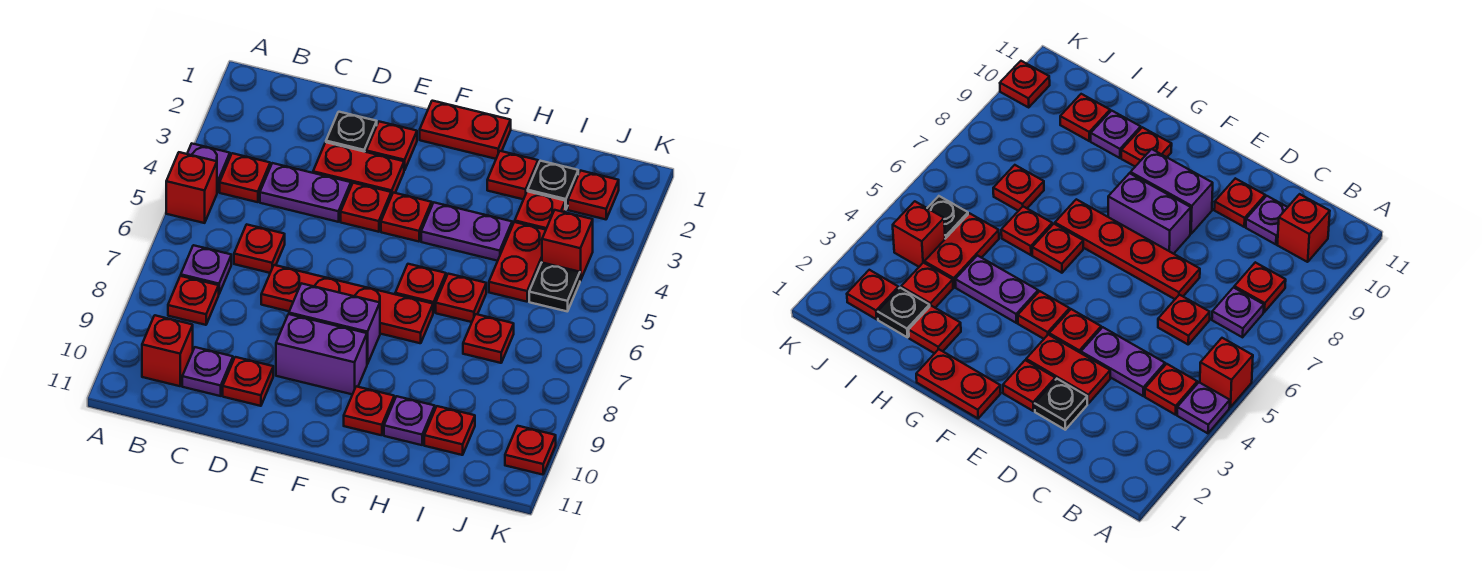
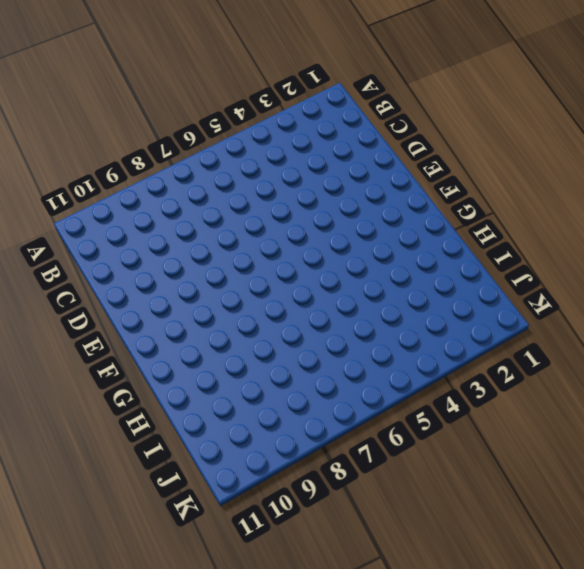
none -> purple 1x1 plate [187,144,230,192]
none -> red 1x1 brick [166,152,217,223]
none -> red 1x1 plate [220,153,270,202]
none -> purple 1x1 plate [181,245,231,293]

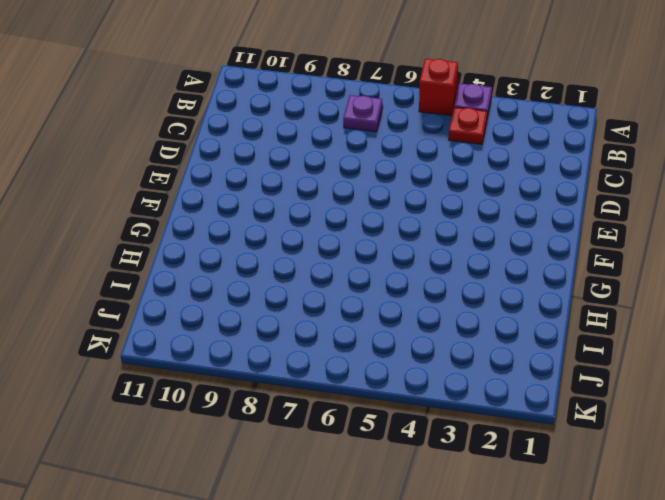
none -> red 1x1 plate [168,276,219,325]
none -> red 1x1 brick [142,315,193,386]
none -> purple 1x2 plate [260,163,351,222]
none -> red 1x1 plate [234,224,285,273]

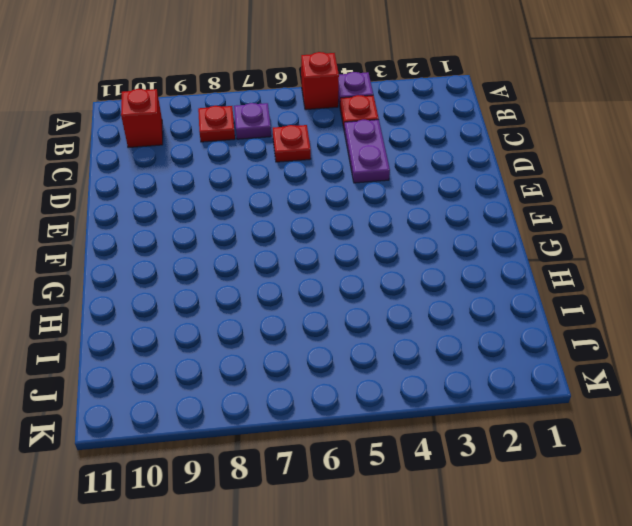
none -> purple 1x1 plate [182,347,233,396]
none -> black 1x1 plate [326,112,377,152]
none -> red 1x2 plate [313,142,404,196]
none -> red 1x4 plate [261,265,433,343]

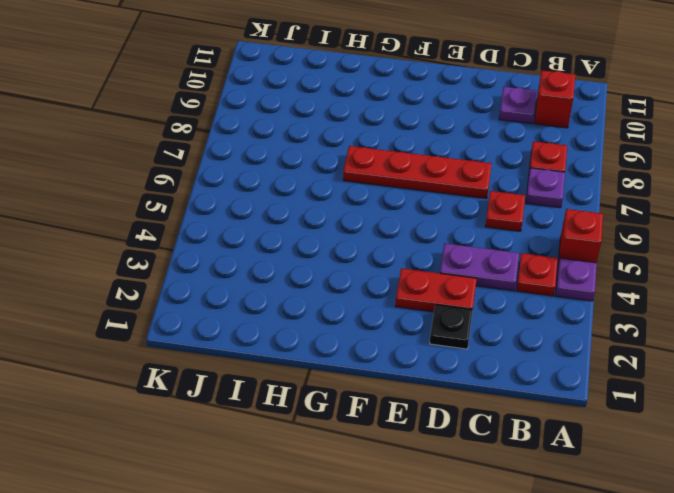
none -> red 1x1 plate [223,357,273,406]
none -> red 1x1 plate [366,122,417,170]
none -> red 1x1 plate [341,183,391,232]
none -> purple 1x2 brick [289,283,380,364]

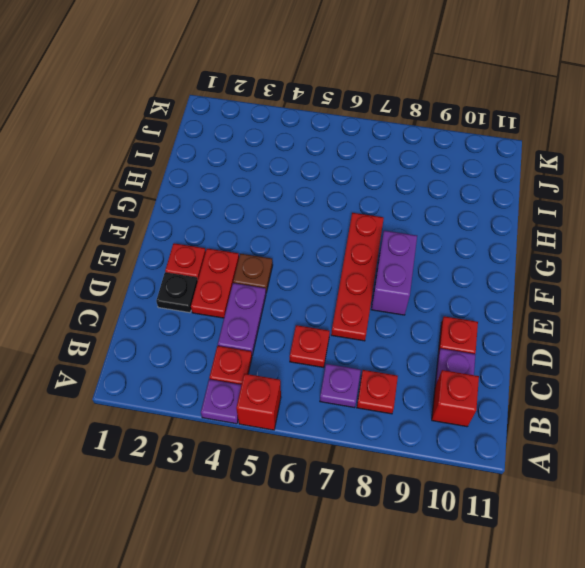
brown 1x1 plate [233,254,273,293] -> red 1x1 plate [341,183,391,232]
none -> purple 1x2 brick [276,314,367,394]
none -> red 1x2 plate [420,101,511,159]
none -> red 1x1 plate [381,193,432,242]
none -> purple 1x2 plate [421,203,512,261]

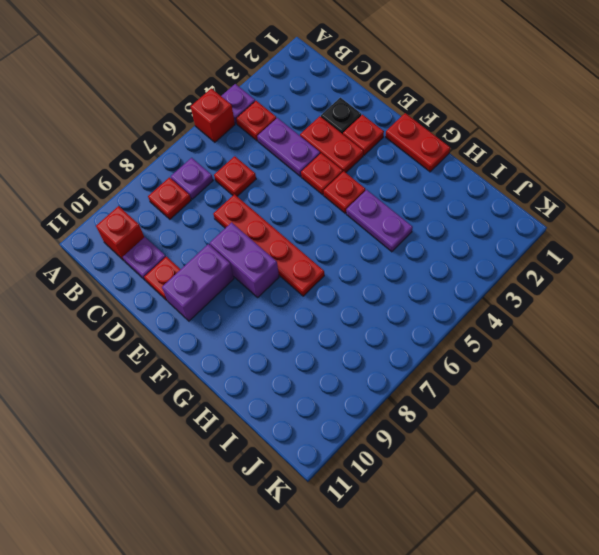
purple 1x2 brick [162,244,234,321] -> purple 1x2 brick turned to [276,314,367,394]
none -> red 1x1 plate [395,264,446,313]
none -> red 1x1 plate [344,386,394,435]
none -> red 1x1 plate [487,151,538,199]
none -> red 1x1 plate [436,274,486,322]

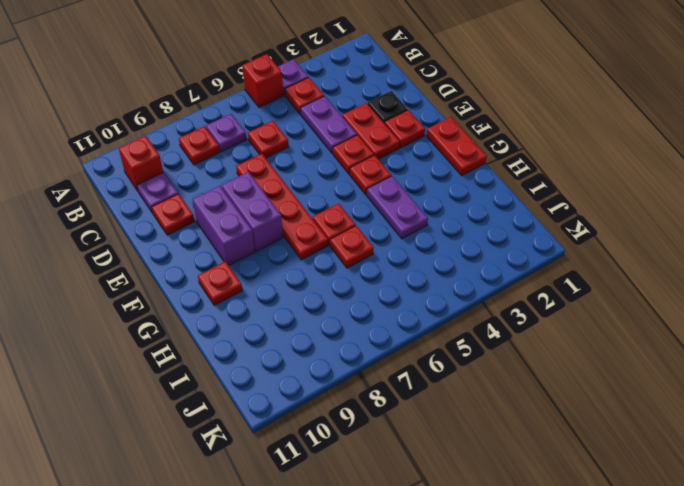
none -> red 1x1 plate [487,151,538,199]
none -> purple 1x1 plate [384,396,435,445]
none -> black 1x1 plate [528,161,578,210]
none -> red 1x1 plate [515,191,565,230]

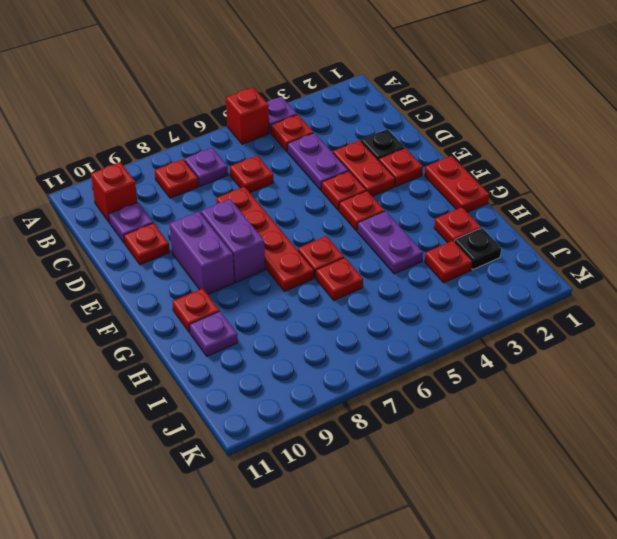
none -> red 1x2 plate [489,222,546,302]
none -> red 1x1 plate [463,314,514,363]
none -> red 1x1 plate [424,406,475,455]
none -> red 1x1 plate [568,171,619,219]

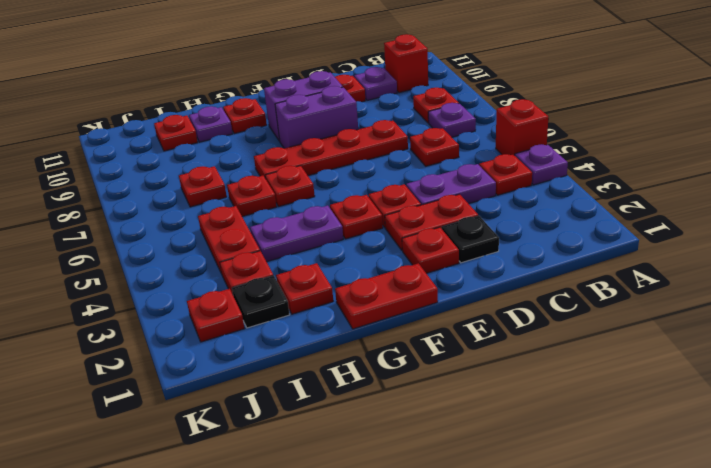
none -> red 1x1 brick [542,210,593,281]
none -> black 1x1 plate [529,263,580,311]
none -> red 1x1 plate [505,426,556,475]

